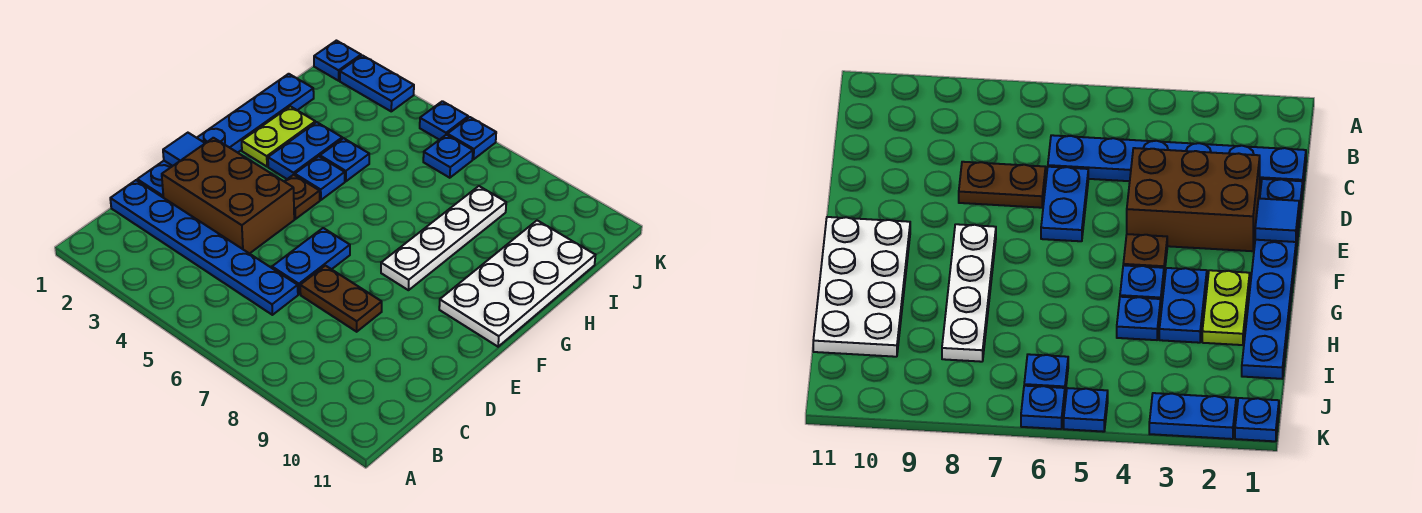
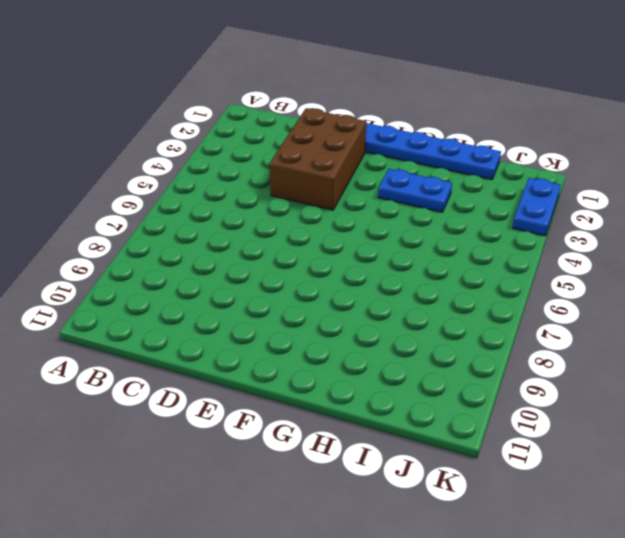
none -> blue 1x6 plate [110,180,298,315]
none -> blue 1x2 plate [272,228,350,294]
none -> brown 1x2 plate [300,266,382,332]

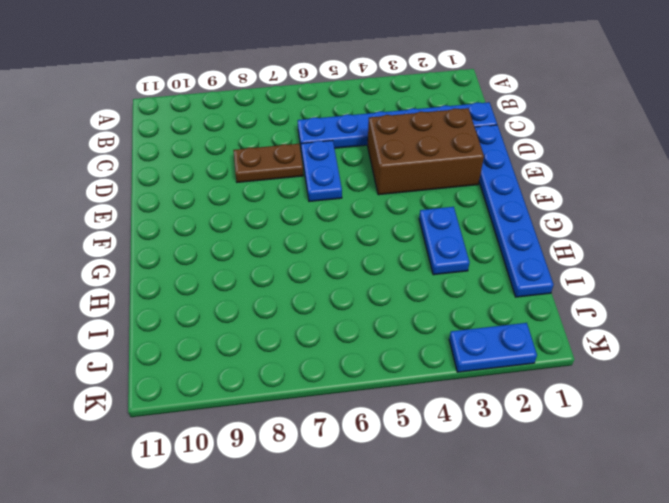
none -> brown 1x1 plate [284,175,320,219]
none -> white 1x4 plate [381,186,506,290]
none -> white 2x4 plate [439,220,595,347]

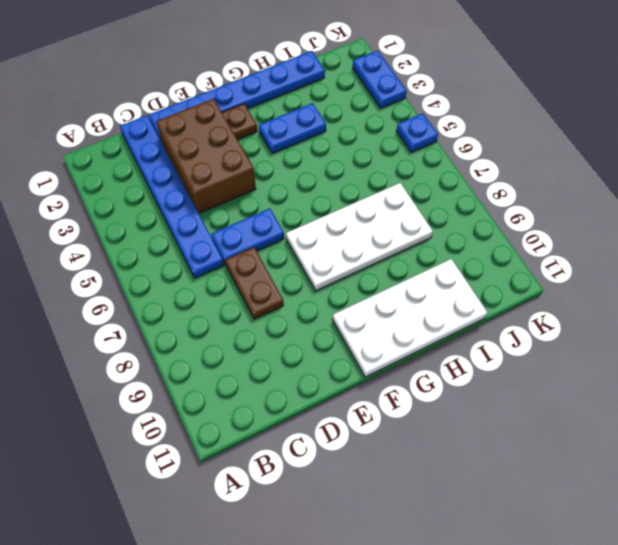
brown 1x1 plate [222,104,257,140] -> brown 1x1 plate moved to [284,175,320,219]
white 2x4 plate [286,183,433,291] -> white 1x4 plate [381,186,506,290]
none -> lime 1x2 plate [242,106,315,167]
none -> blue 1x1 plate [295,156,345,200]
none -> blue 1x1 plate [320,138,369,181]

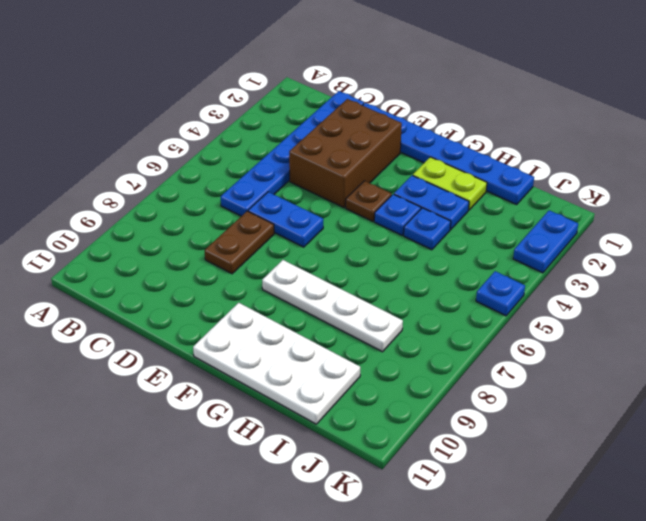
none -> blue 1x1 plate [423,135,473,178]
none -> blue 1x1 plate [314,41,361,81]
none -> blue 1x1 plate [447,117,496,160]

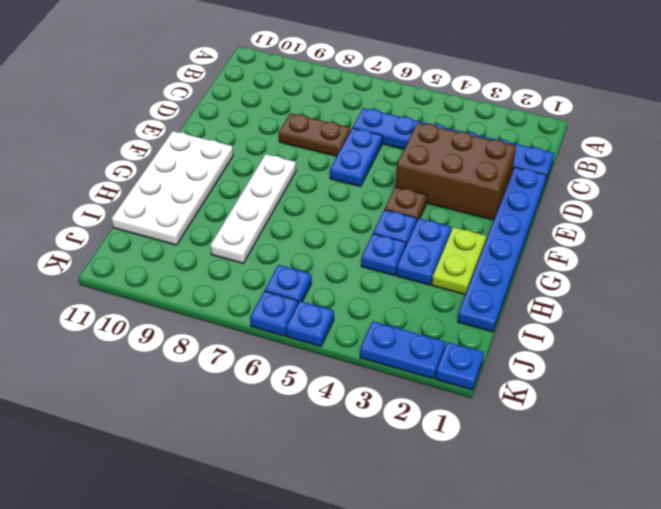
none -> blue 1x1 tile [163,133,205,166]

